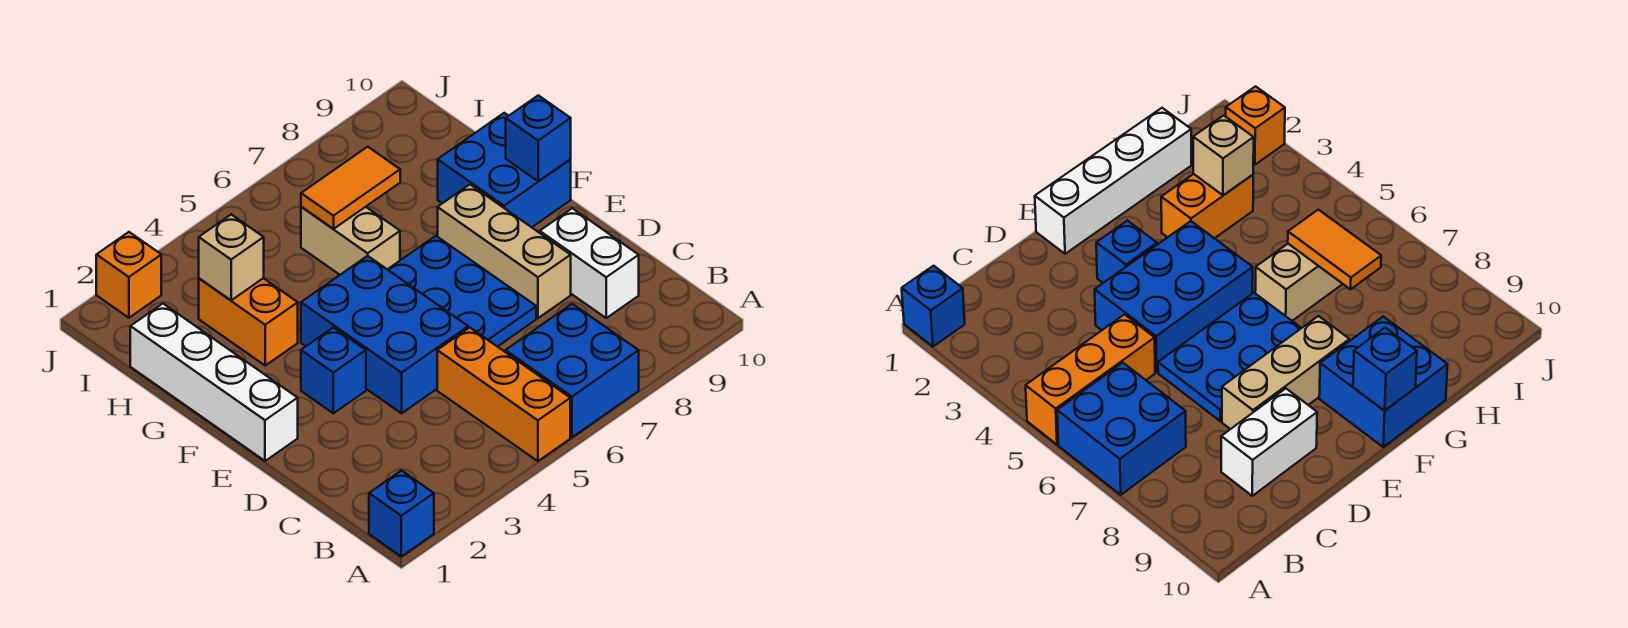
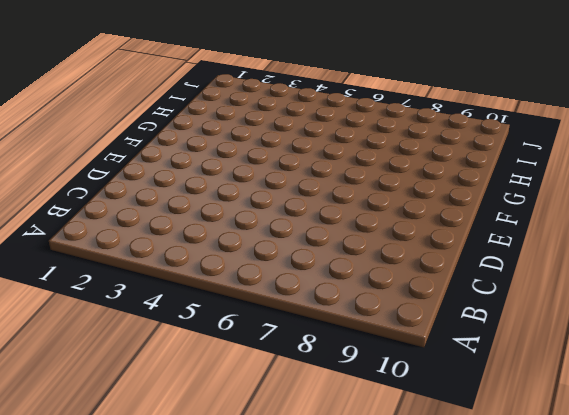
none -> blue 1x1 brick [369,471,434,556]
none -> orange 1x3 brick [437,328,570,461]
none -> blue 2x2 brick [506,304,639,437]

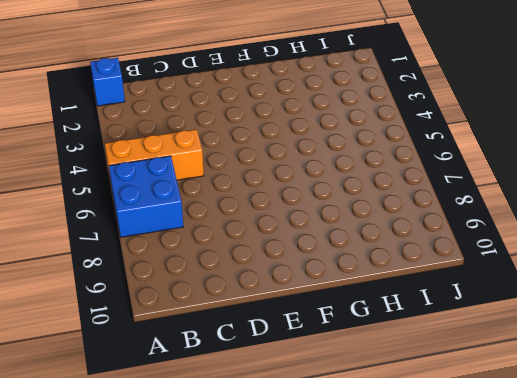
none -> white 1x2 brick [540,208,639,318]
none -> blue 2x3 brick [301,256,468,413]
none -> blue 2x3 plate [387,236,536,347]

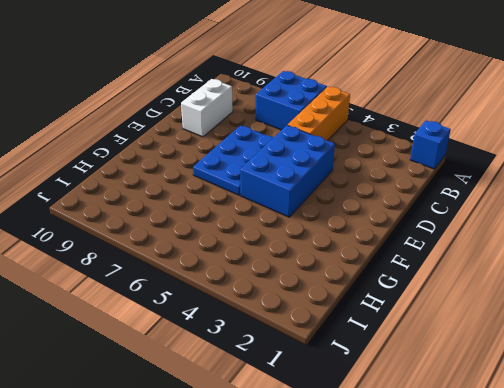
none -> tan 1x3 brick [438,185,571,318]
none -> white 1x4 brick [130,304,298,461]
none -> blue 1x1 brick [301,327,366,413]

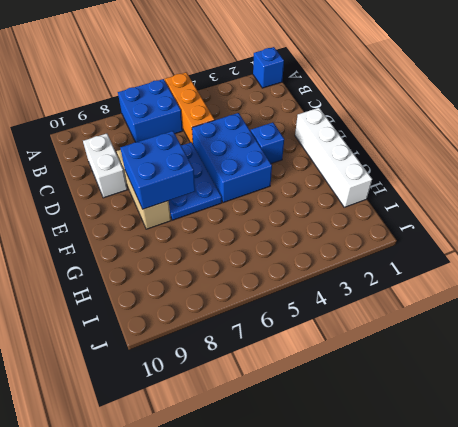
blue 2x2 brick [120,131,195,209] -> blue 2x2 brick moved to [438,113,571,227]
none -> orange 1x2 brick [199,278,298,365]
none -> tan 1x2 brick [301,207,400,275]
none -> orange 1x1 brick [96,232,161,318]

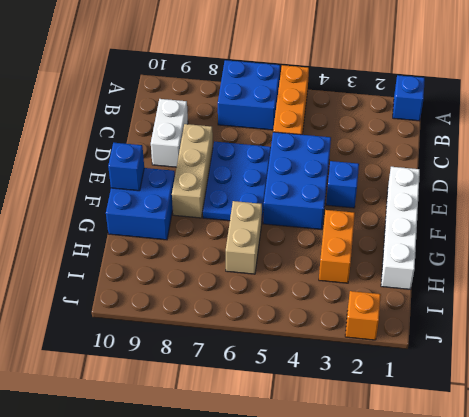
none -> tan 1x1 brick [199,214,264,300]
none -> orange 1x2 tile [301,147,400,229]

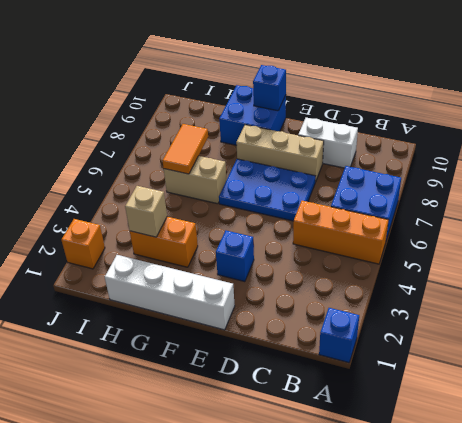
none -> blue 2x3 brick [301,256,468,413]

